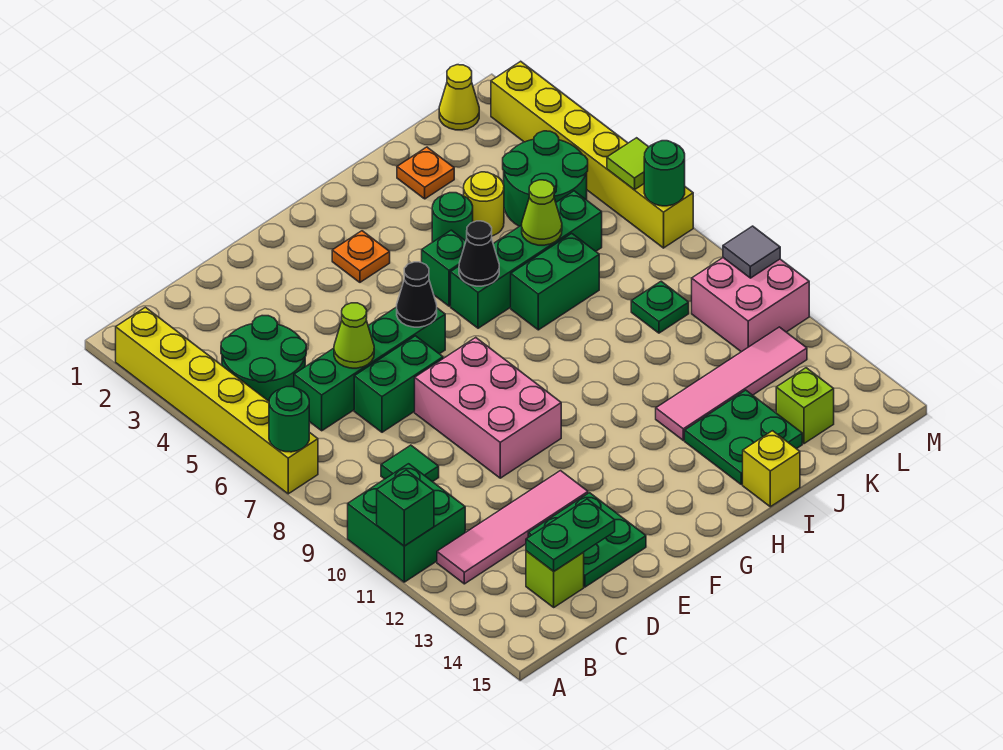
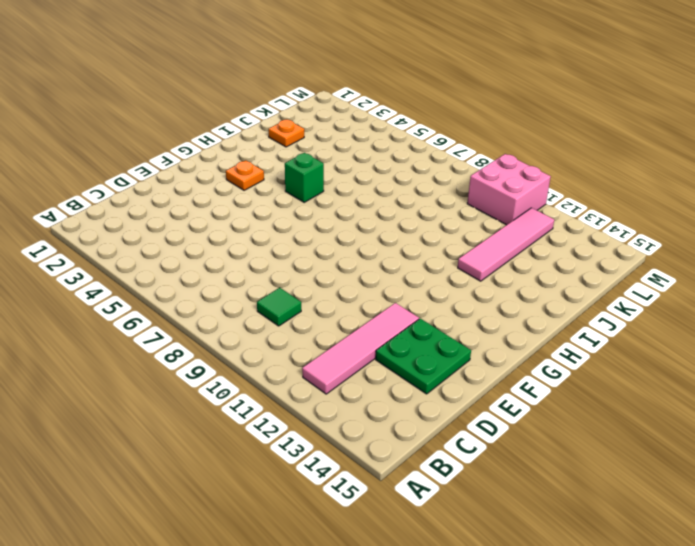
none -> yellow 1x6 brick [116,307,318,494]
none -> green 2x2 brick [348,464,465,582]
none -> green 2x2 round brick [221,316,306,401]
none -> green 1x4 brick [294,307,445,431]

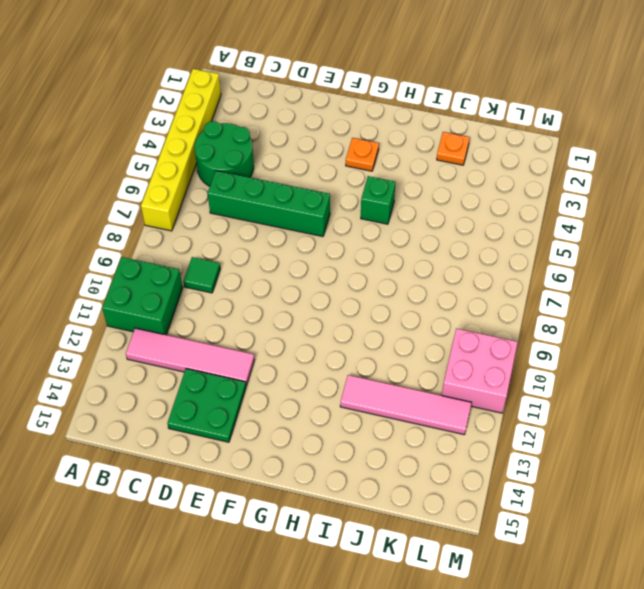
none -> lime 1x1 brick [526,551,584,607]
none -> green 1x2 brick [354,336,443,432]
none -> pink 2x3 brick [415,338,561,478]
none -> green 1x4 brick [451,191,602,328]

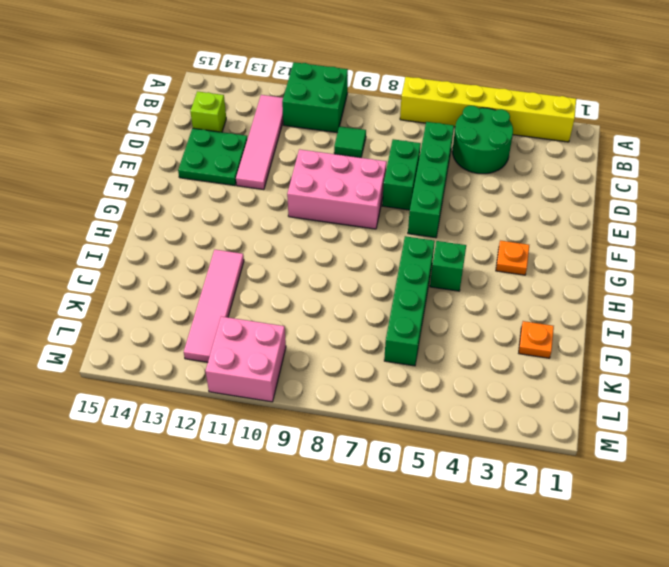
none -> green 1x1 round brick [432,193,473,242]
none -> green 1x2 brick [511,234,599,330]
none -> green 2x2 plate [685,390,802,485]
none -> yellow 1x1 brick [743,431,800,507]

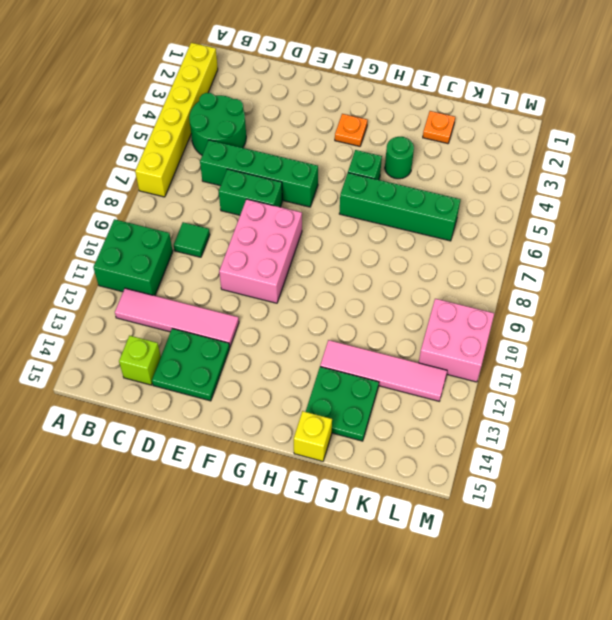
none -> green 1x2 brick [511,234,599,330]
none -> yellow 1x1 round brick [464,172,504,236]
none -> green 2x2 round brick [503,131,588,226]
none -> green 1x1 plate [631,281,689,333]

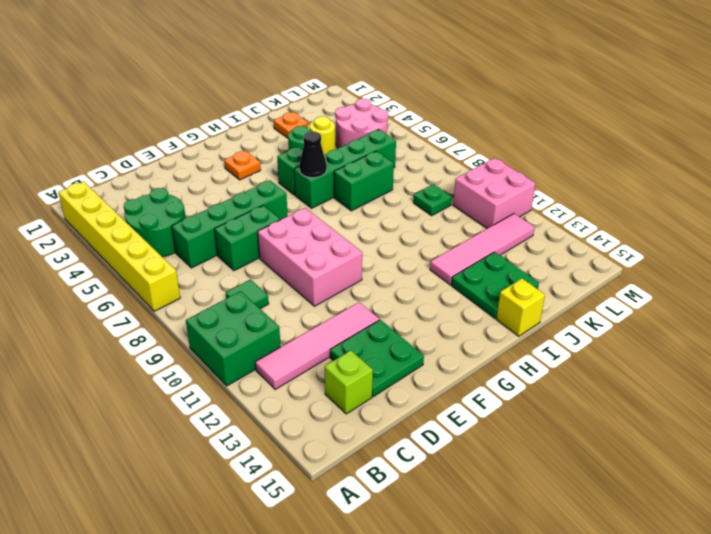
pink 2x2 round brick [335,99,388,148] -> green 2x2 round brick [503,131,588,226]
none -> lime 1x1 brick [776,368,834,444]
none -> yellow 1x1 cone [439,65,479,130]
none -> yellow 1x6 brick [491,61,693,248]
none -> green 1x1 round brick [269,387,309,452]

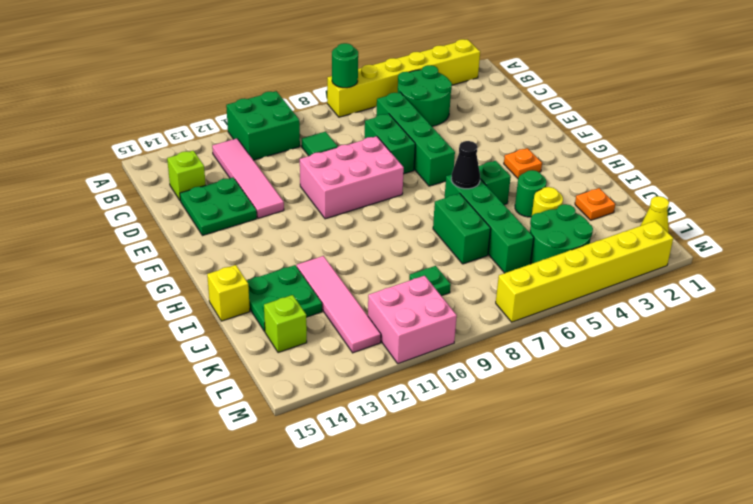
none -> green 1x1 brick [377,470,434,546]
none -> green 1x2 plate [526,499,615,571]
none -> lime 1x1 cone [334,303,374,368]
none -> black 1x1 cone [397,262,437,327]

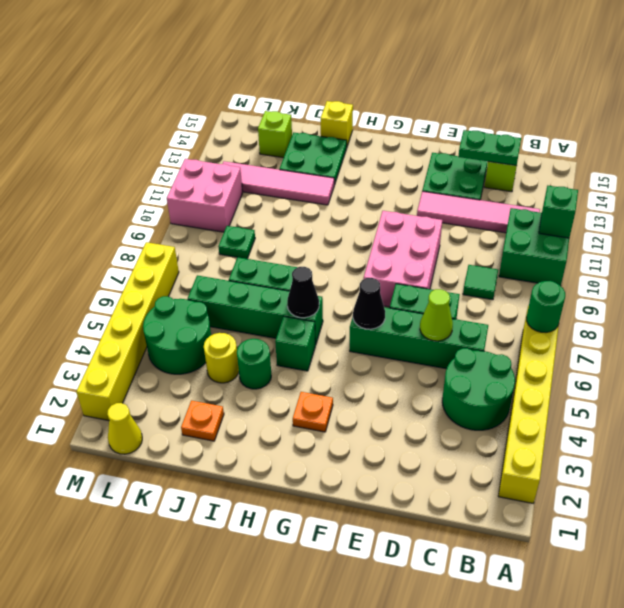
none -> lime 1x1 cone [522,180,562,245]
none -> lime 1x1 tile [607,138,648,190]
none -> green 1x1 round brick [644,141,685,206]
none -> grey 1x1 tile [723,226,780,278]

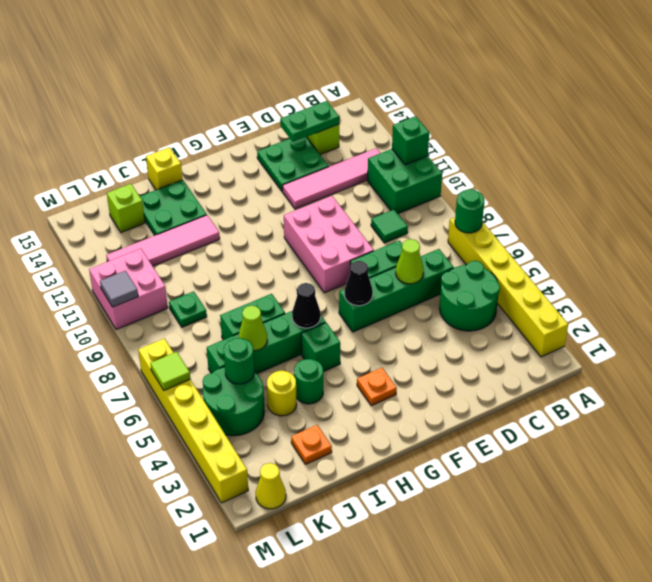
green 1x1 round brick [224,338,254,384] -> green 1x1 round brick moved to [644,141,685,206]

